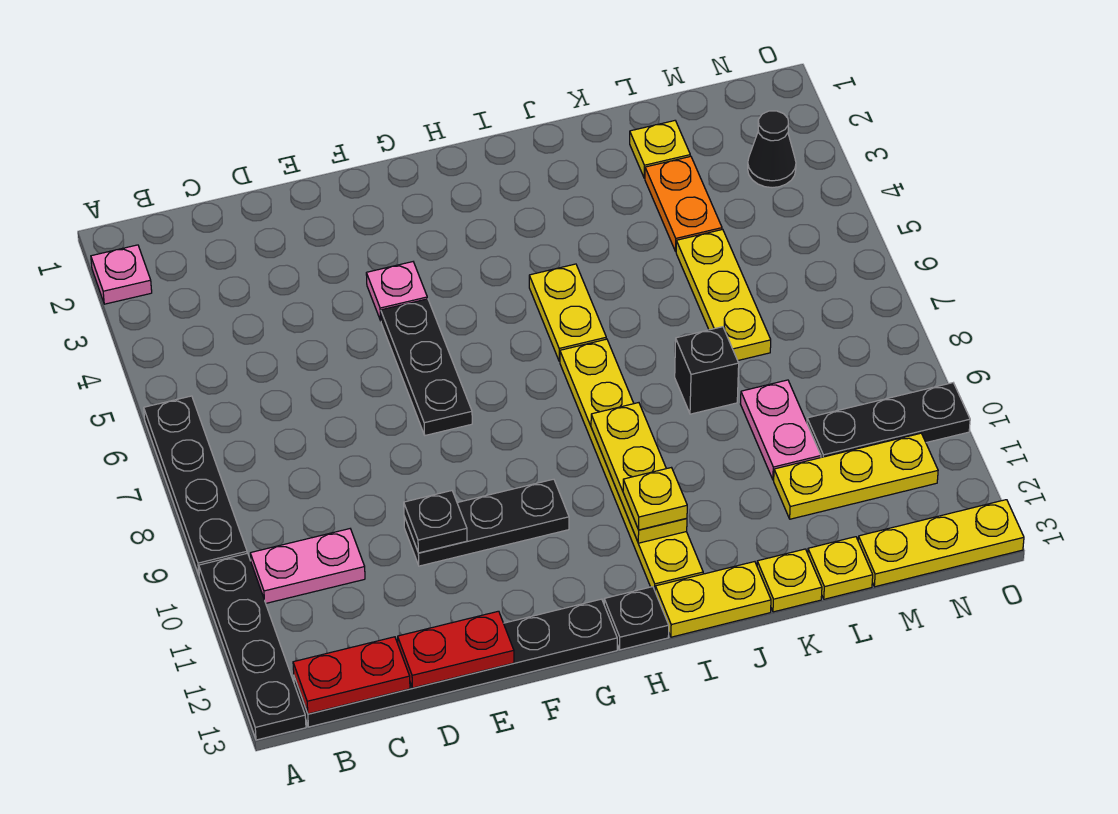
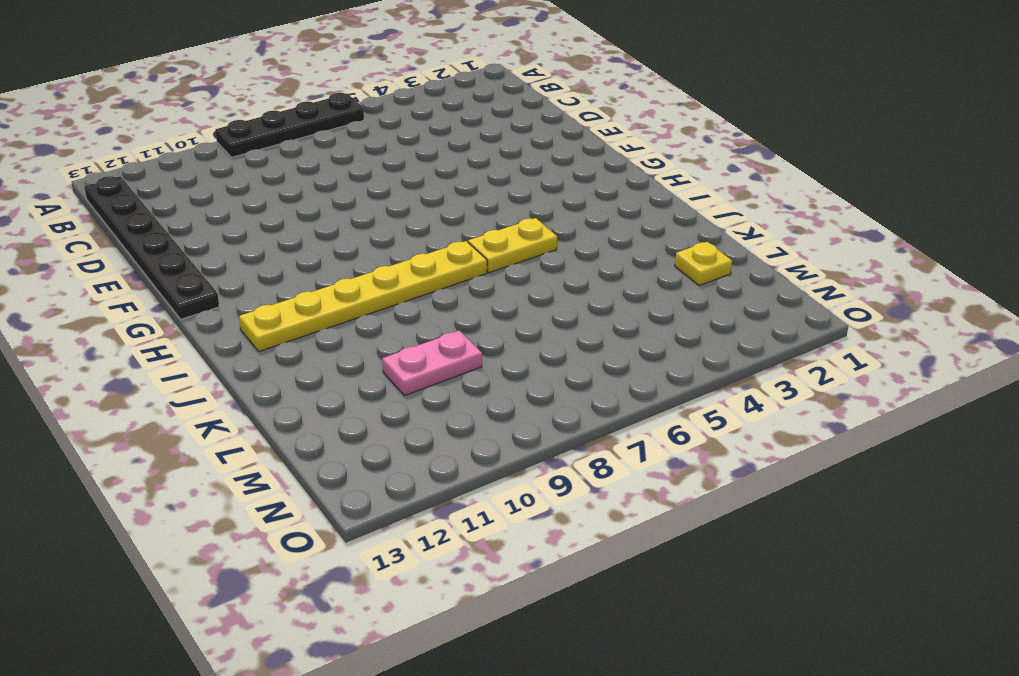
none -> pink 1x1 plate [91,245,152,304]
none -> black 1x4 plate [199,553,306,740]
none -> pink 1x2 plate [250,529,365,603]

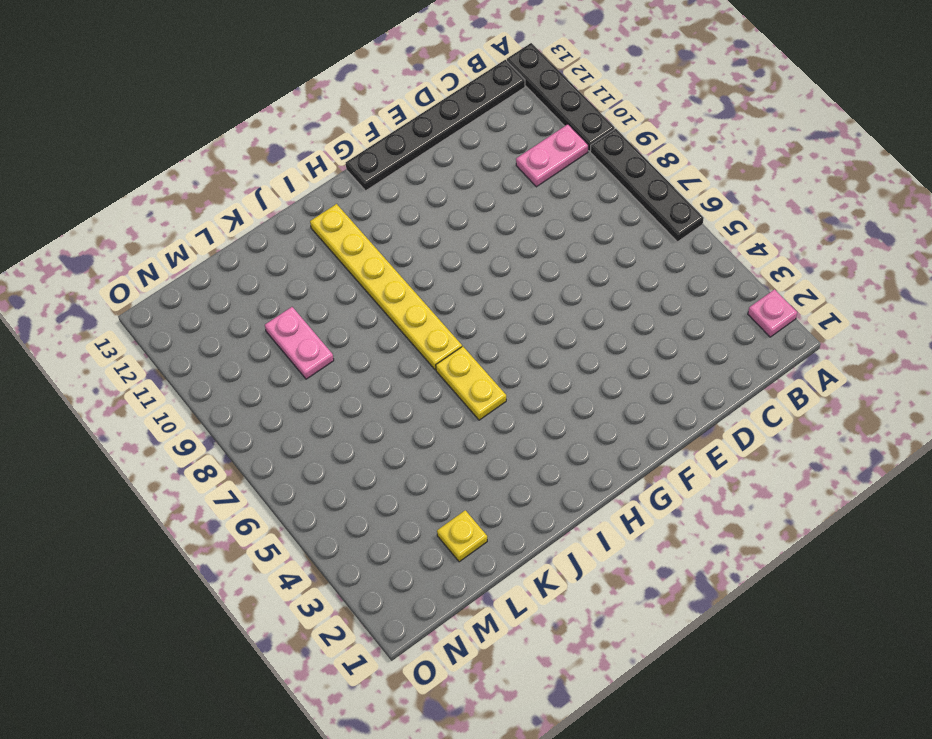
none -> black 1x3 plate [404,479,569,566]
none -> pink 1x1 plate [366,262,427,321]
none -> black 1x3 plate [381,299,472,435]

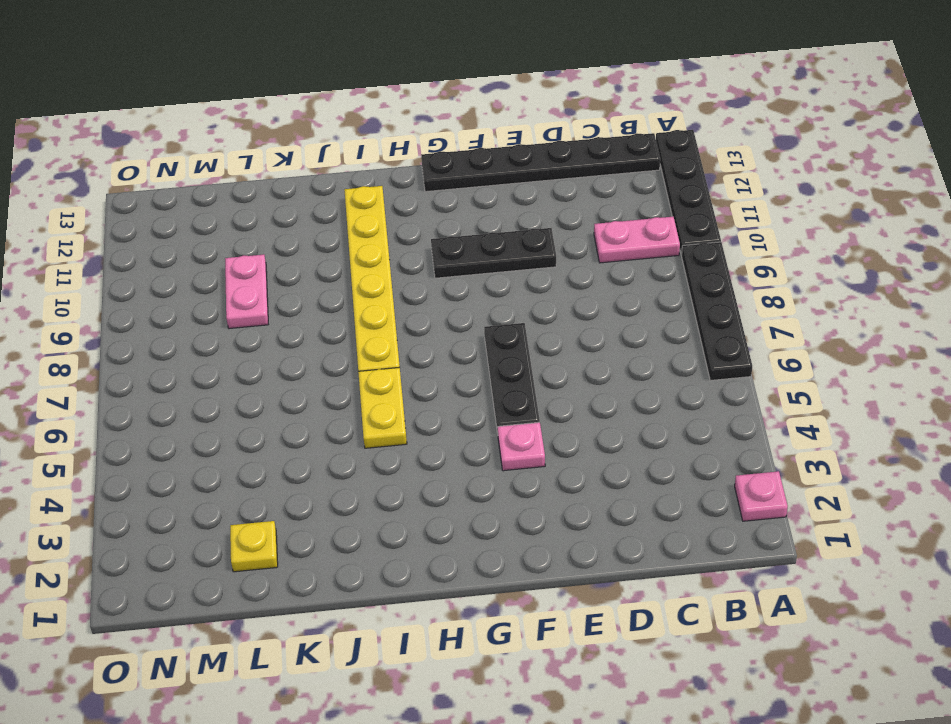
none -> black 1x1 plate [604,587,669,650]
none -> yellow 1x2 plate [655,562,771,637]
none -> black 1x1 brick [675,327,739,414]

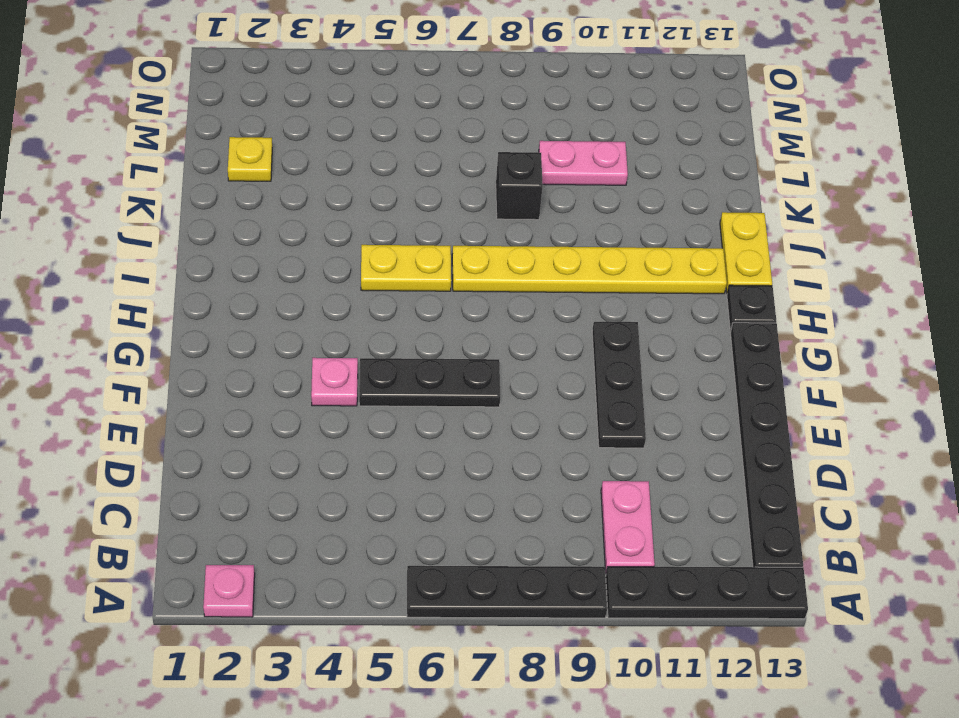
none -> yellow 1x1 plate [757,549,822,612]
none -> orange 1x2 plate [645,156,722,251]
none -> yellow 1x3 plate [676,229,771,360]

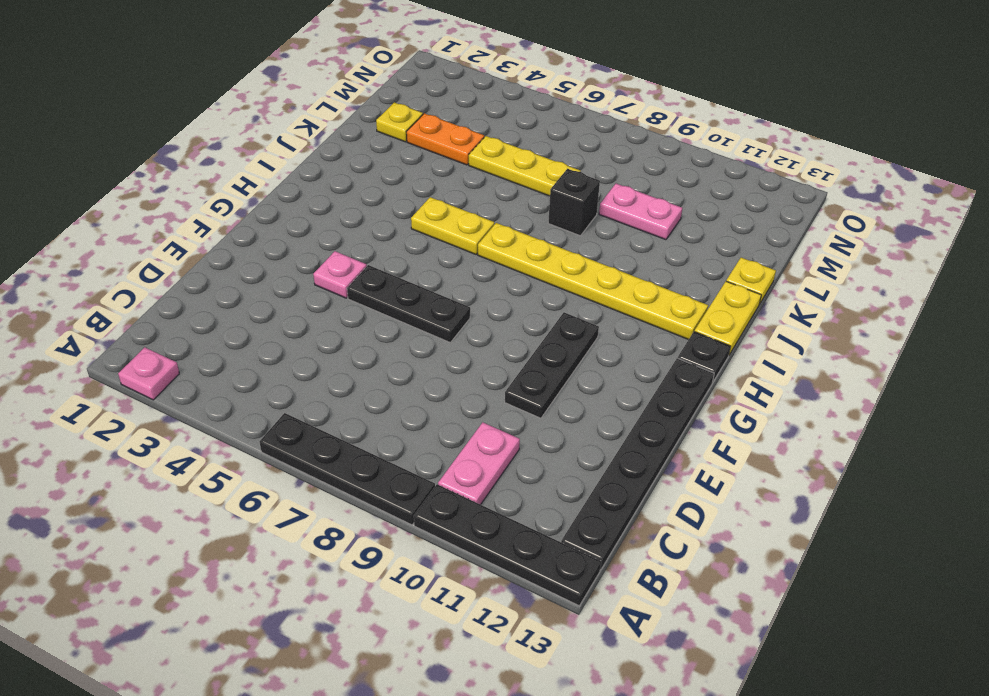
none -> yellow 1x3 plate [774,433,938,519]
none -> yellow 1x1 plate [808,537,873,599]
none -> black 1x3 plate [807,383,970,457]

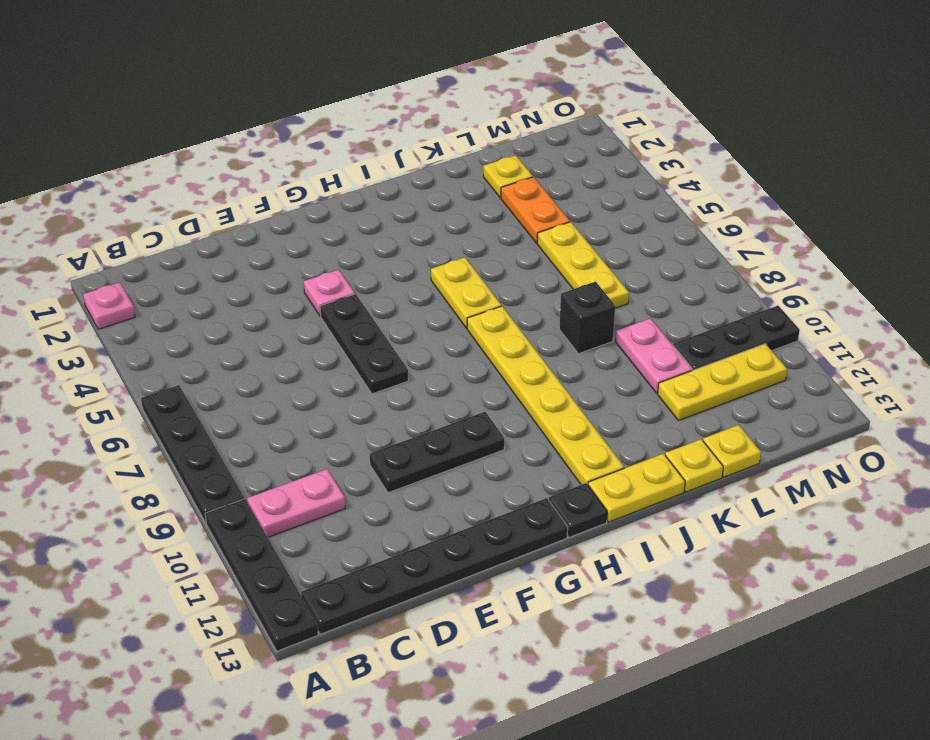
none -> yellow 1x3 plate [858,500,1024,587]
none -> black 1x1 cone [748,111,796,188]
none -> red 1x2 plate [293,637,410,714]

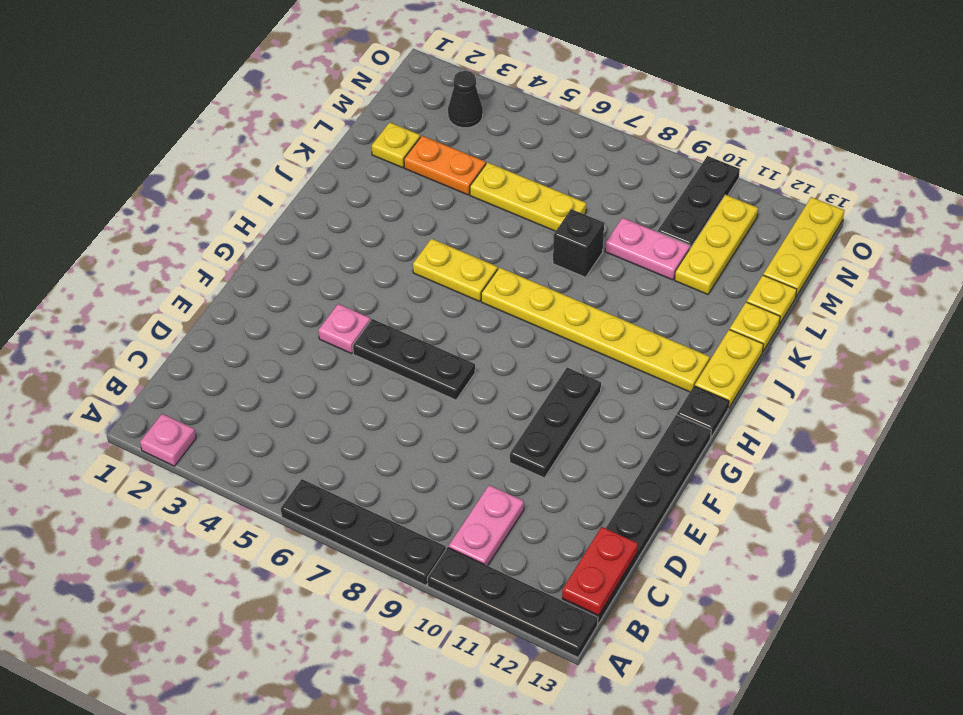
none -> red 1x2 plate [398,611,514,688]
none -> black 1x1 plate [404,491,467,553]
none -> yellow 1x3 plate [591,403,687,543]

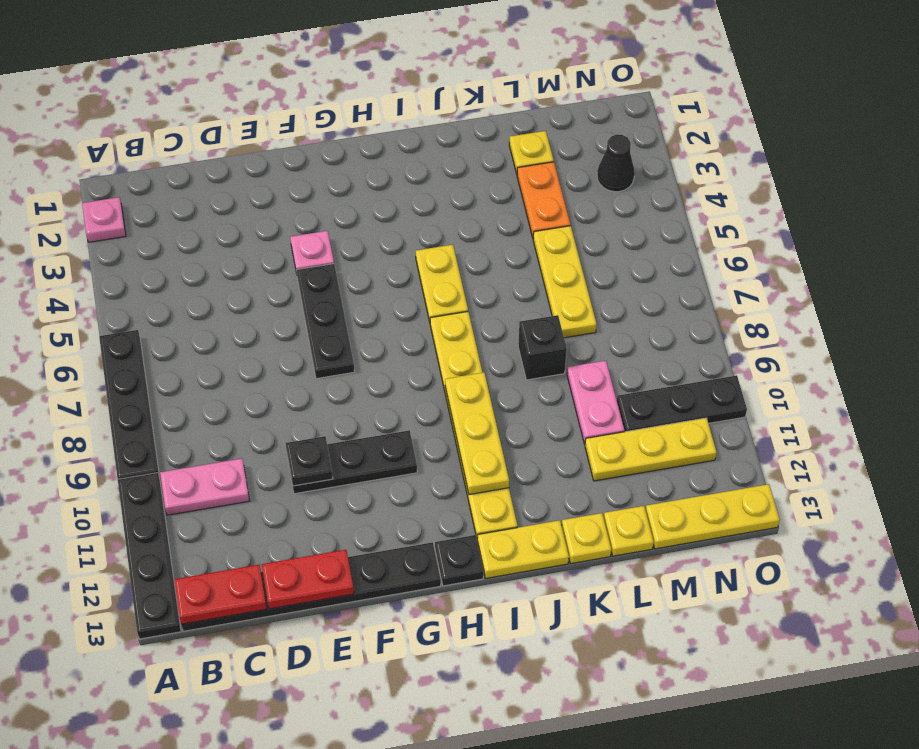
none -> yellow 1x1 plate [623,468,687,530]

